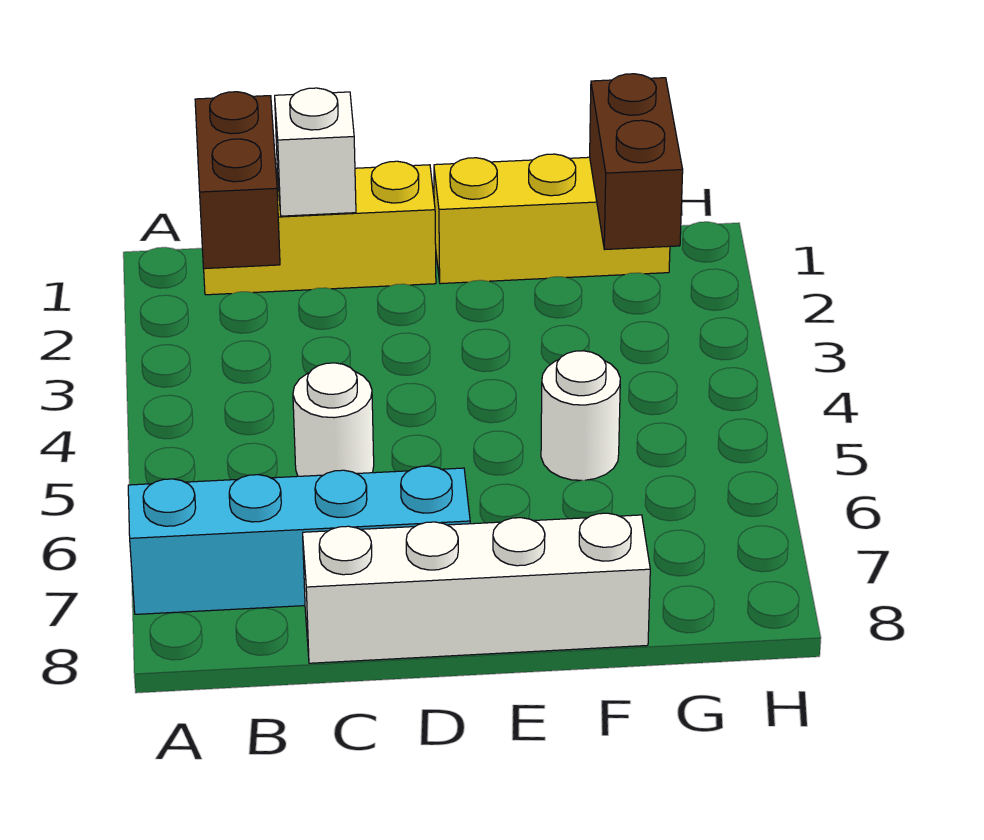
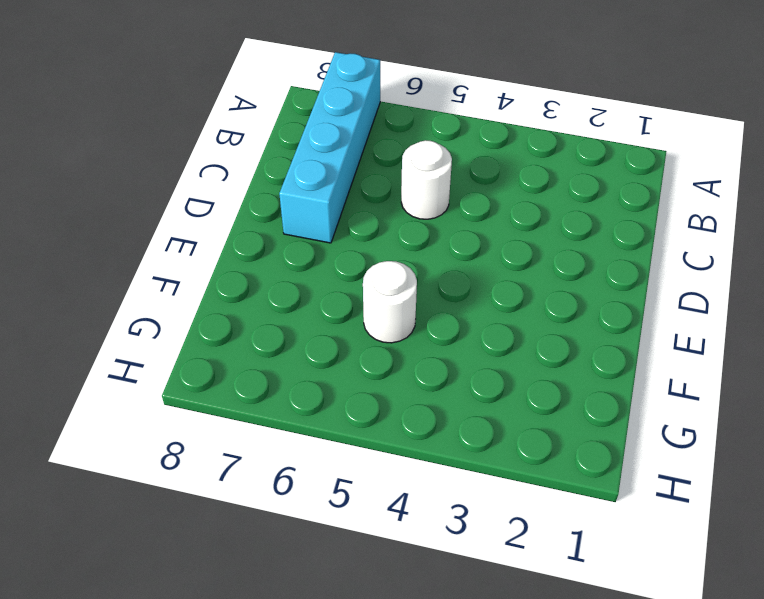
none -> yellow 1x3 brick [204,161,436,295]
none -> white 1x4 brick [303,513,650,663]

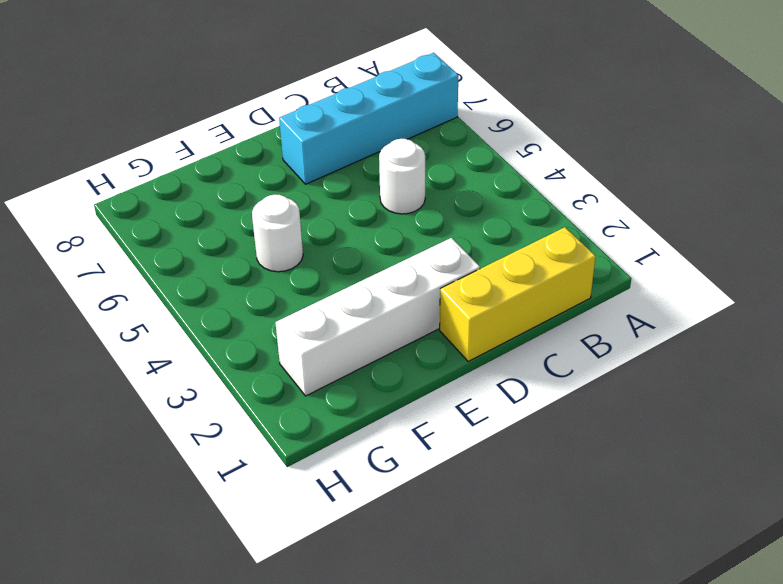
white 1x4 brick [275,238,480,396] -> white 1x4 brick moved to [303,513,650,663]
none -> yellow 1x3 brick [434,154,670,284]
none -> brown 1x2 brick [195,92,280,269]

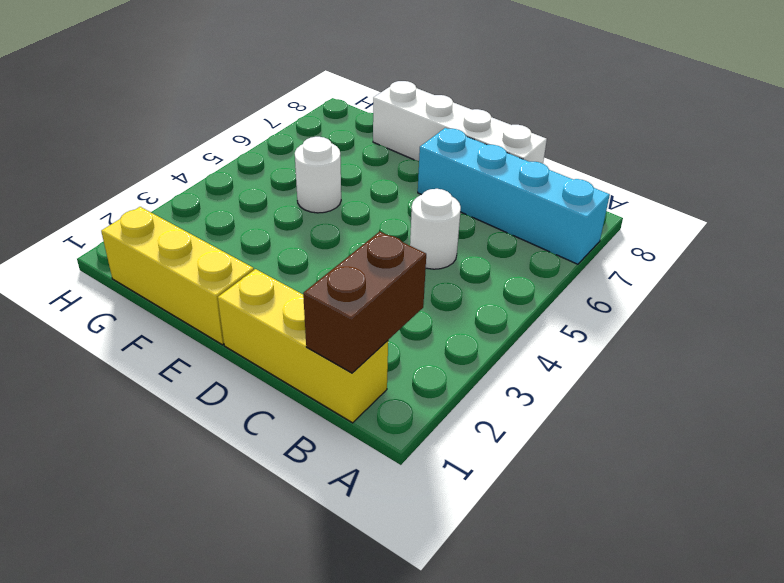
none -> white 1x1 brick [275,88,356,216]
none -> brown 1x2 brick [590,74,683,249]

